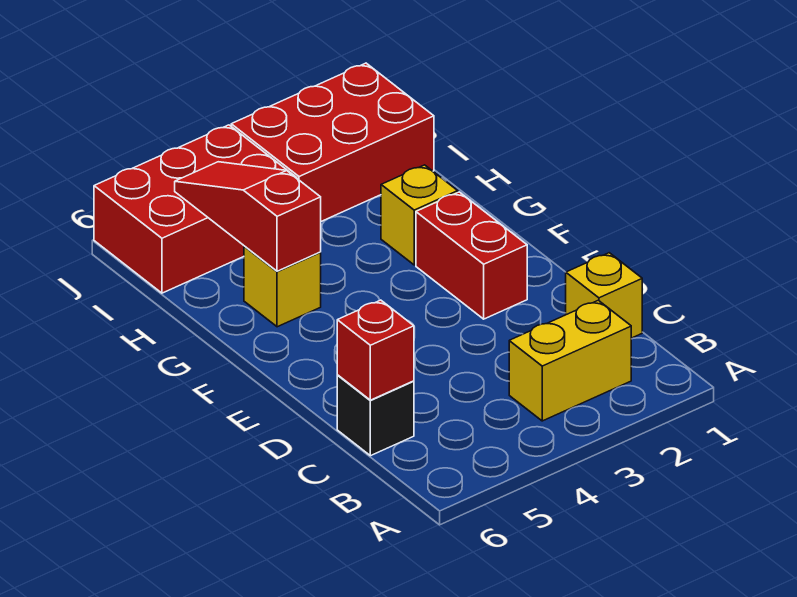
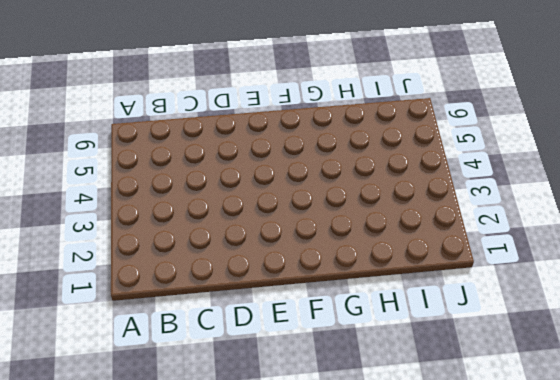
none -> yellow 1x2 brick [509,300,631,421]
none -> yellow 1x1 brick [566,253,642,338]

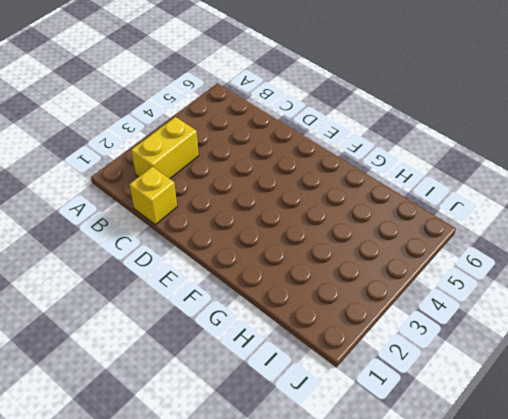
none -> black 1x1 brick [337,375,414,456]
none -> red 1x2 brick [416,192,527,319]

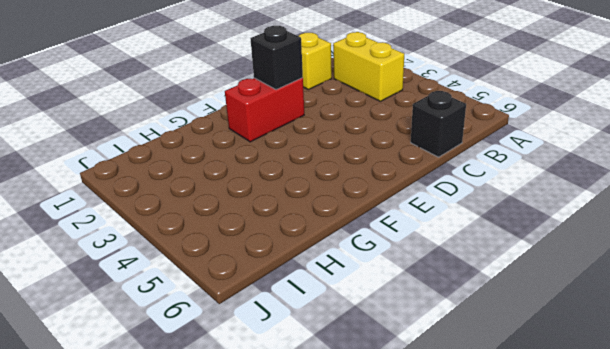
black 1x1 brick [250,26,303,90] -> none
none -> yellow 1x1 brick [381,165,458,265]
none -> yellow 1x1 brick [244,246,321,327]

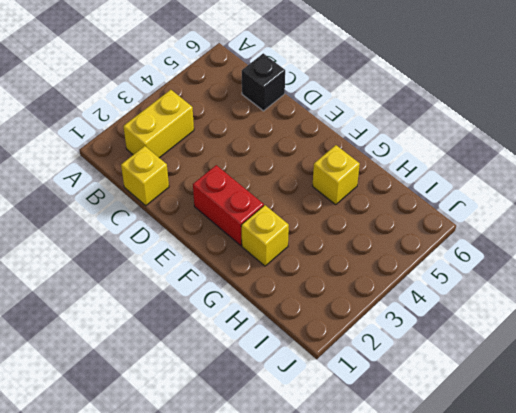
none -> red 2x3 brick [231,63,434,221]
none -> red 2x3 brick [94,125,297,293]

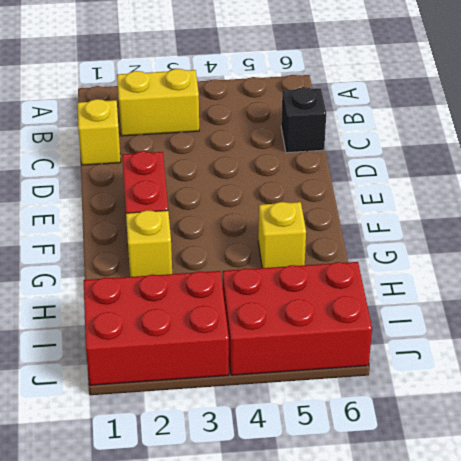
none -> red 1x1 brick [337,300,414,400]
none -> red 1x3 slope [175,162,321,271]

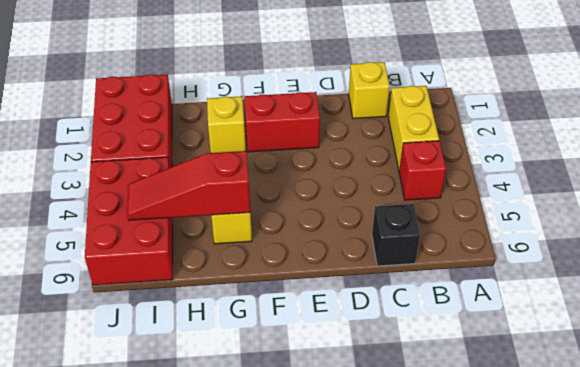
red 1x1 brick [399,141,446,200] -> red 1x1 brick moved to [337,300,414,400]

